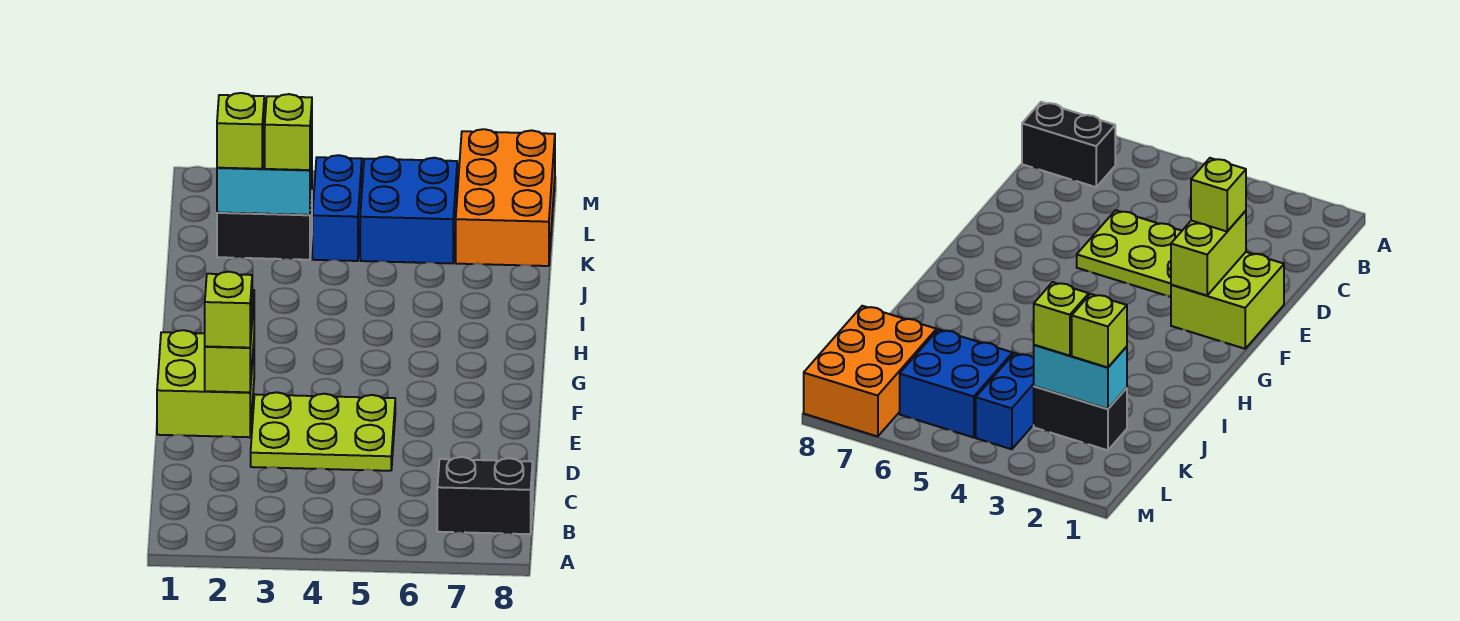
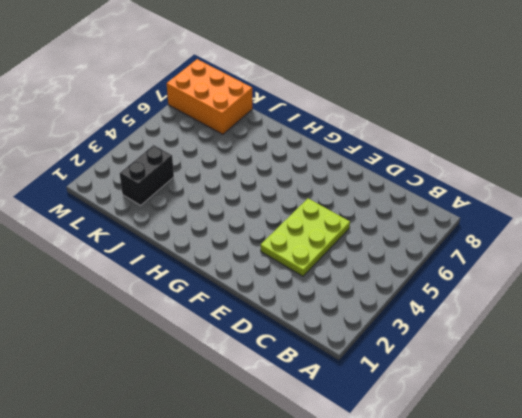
none -> black 1x2 brick [437,457,533,534]
none -> lime 2x2 brick [157,330,254,437]
none -> blue 1x2 brick [312,155,362,261]

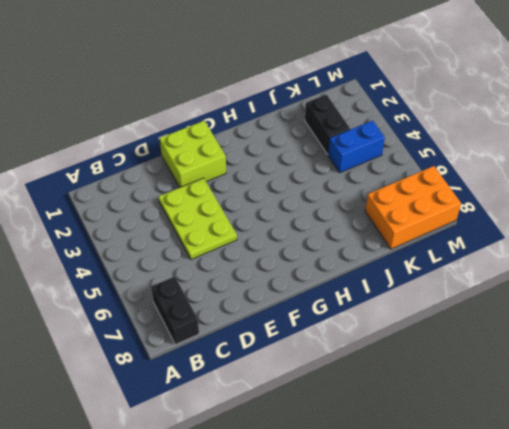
none -> blue 2x2 brick [360,157,457,263]
none -> lime 1x2 brick [205,290,254,392]
none -> cyan 1x2 brick [217,141,312,215]

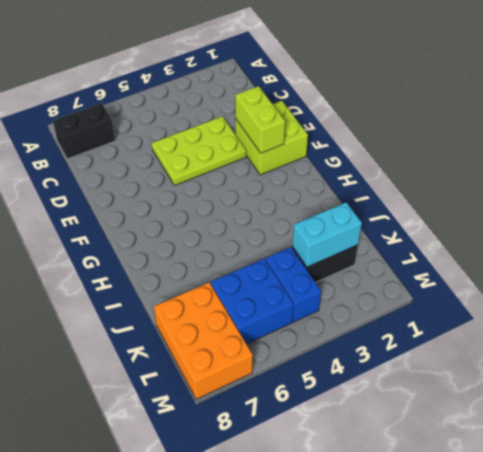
none -> lime 1x1 brick [205,272,252,348]
none -> lime 1x1 brick [217,93,264,169]
none -> lime 1x1 brick [265,94,312,170]

